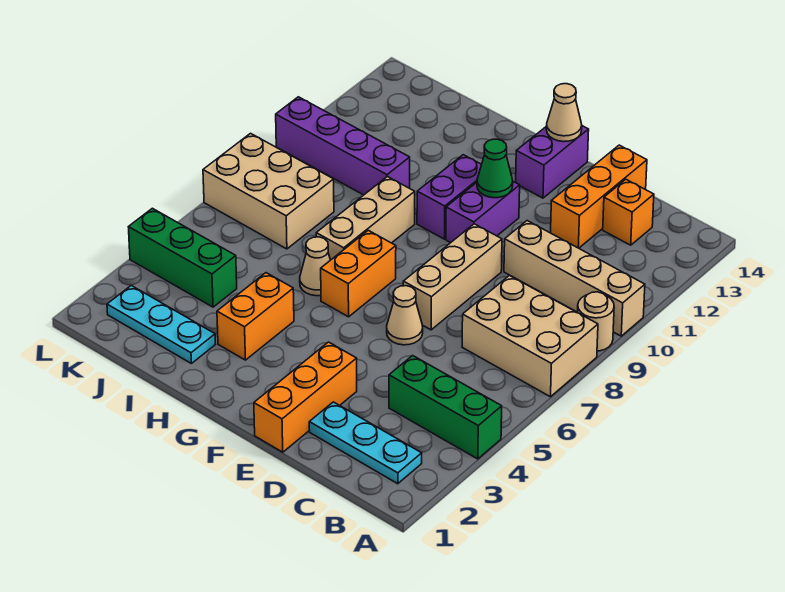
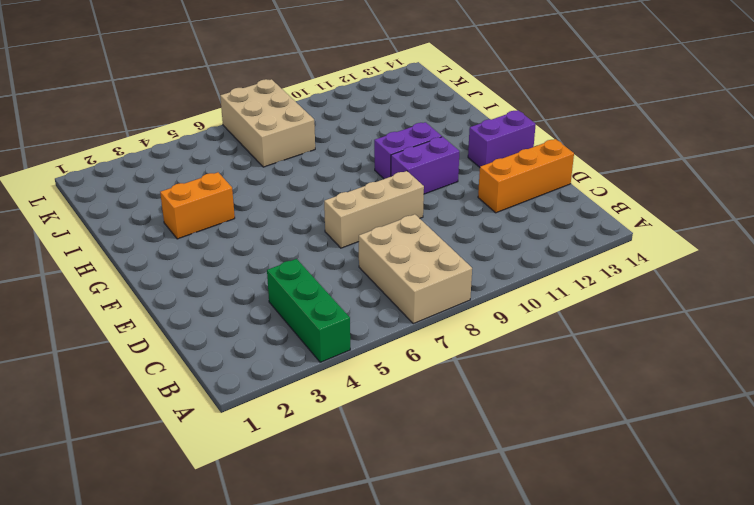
none -> tan 1x1 round brick [577,292,614,351]
none -> tan 1x4 brick [504,221,645,336]
none -> cyan 1x3 plate [309,402,422,484]

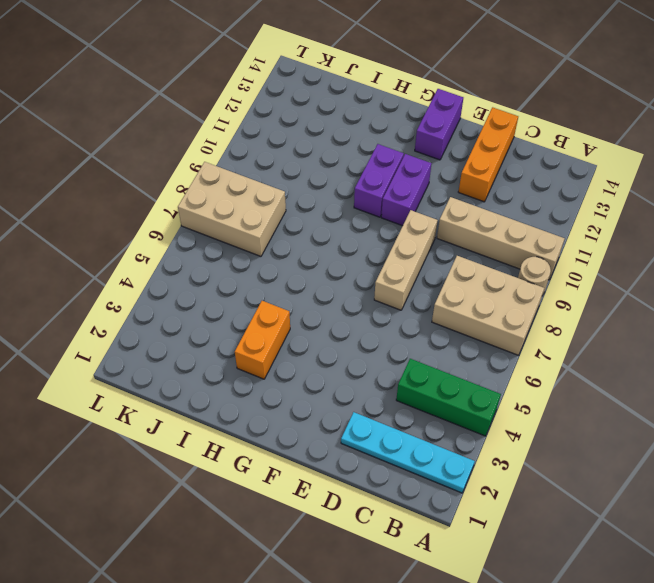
cyan 1x4 plate [341,412,475,493] -> cyan 1x3 plate [309,402,422,484]
none -> orange 1x1 brick [603,179,654,245]
none -> orange 1x3 brick [254,342,357,452]
none -> tan 1x1 cone [387,286,423,345]

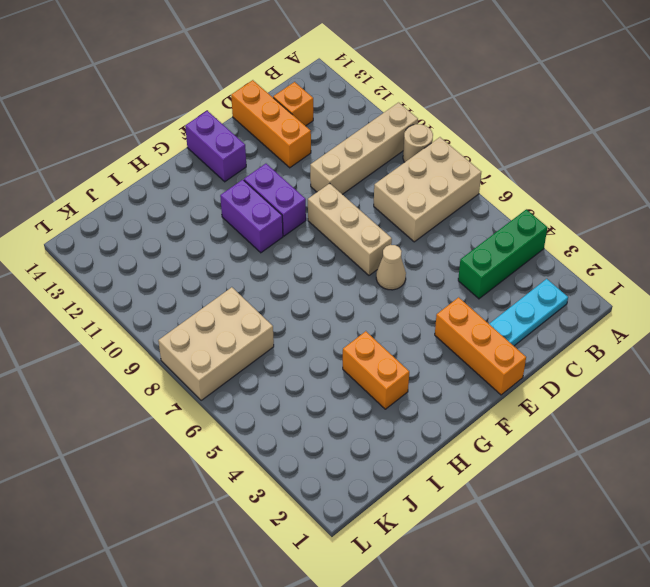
none -> orange 1x2 brick [321,230,396,317]
none -> tan 1x1 cone [300,237,330,296]
none -> tan 1x3 brick [316,177,415,260]

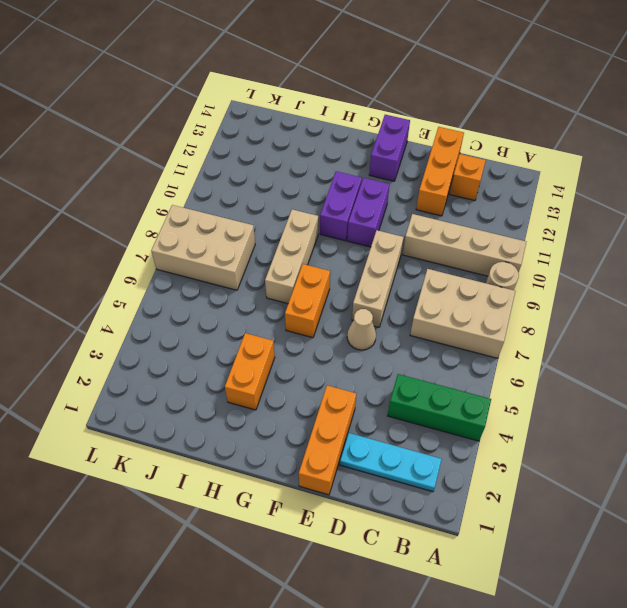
none -> tan 1x1 cone [300,237,330,296]
none -> cyan 1x3 plate [107,286,215,363]
none -> purple 1x4 brick [276,97,410,195]

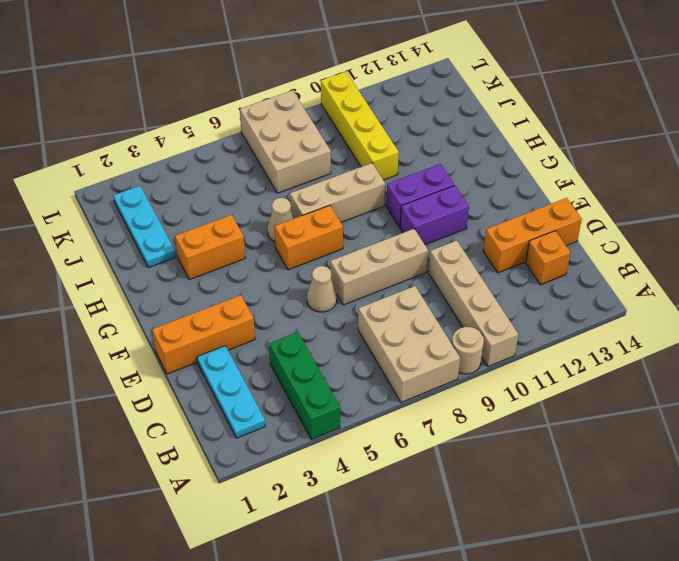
yellow 1x4 brick [321,72,399,180] -> purple 1x4 brick [276,97,410,195]
none -> purple 1x2 brick [516,126,589,198]
none -> green 1x3 brick [129,208,237,307]
none -> green 1x1 cone [477,139,513,198]

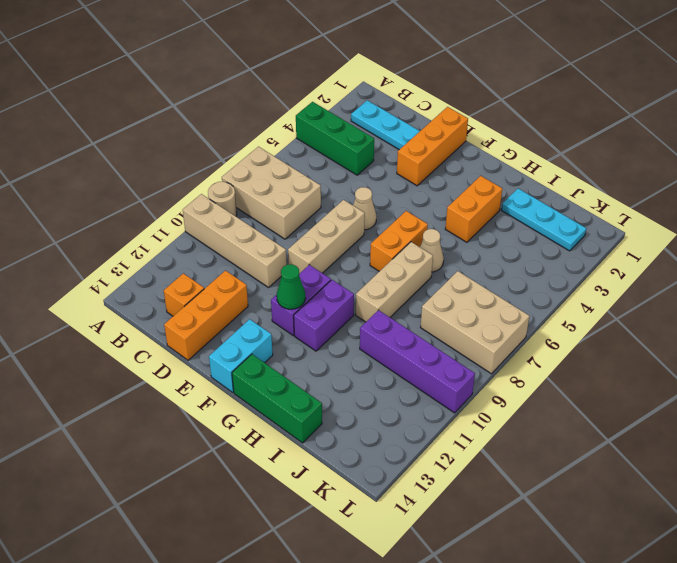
cyan 1x2 brick [209,319,273,392] -> purple 1x2 brick [516,126,589,198]
green 1x3 brick [232,354,322,443] -> green 1x3 brick moved to [129,208,237,307]
none -> tan 1x1 cone [546,84,582,142]

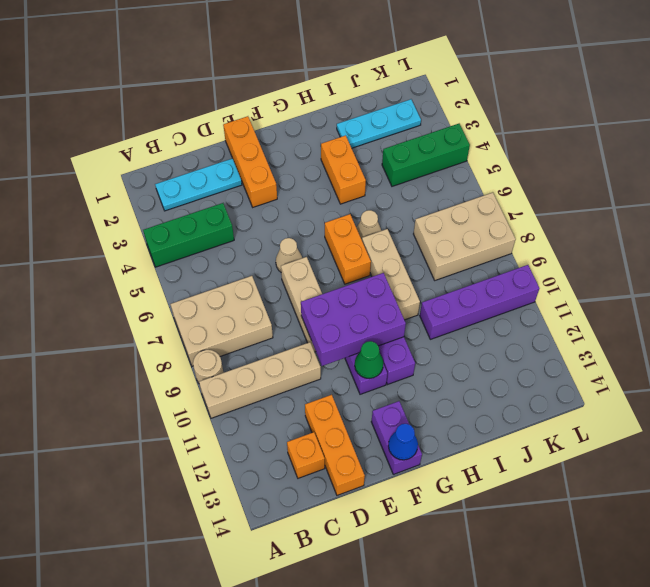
purple 2x3 brick [301,273,406,366] -> none
blue 1x1 cone [388,424,418,460] -> tan 1x1 cone [546,84,582,142]

